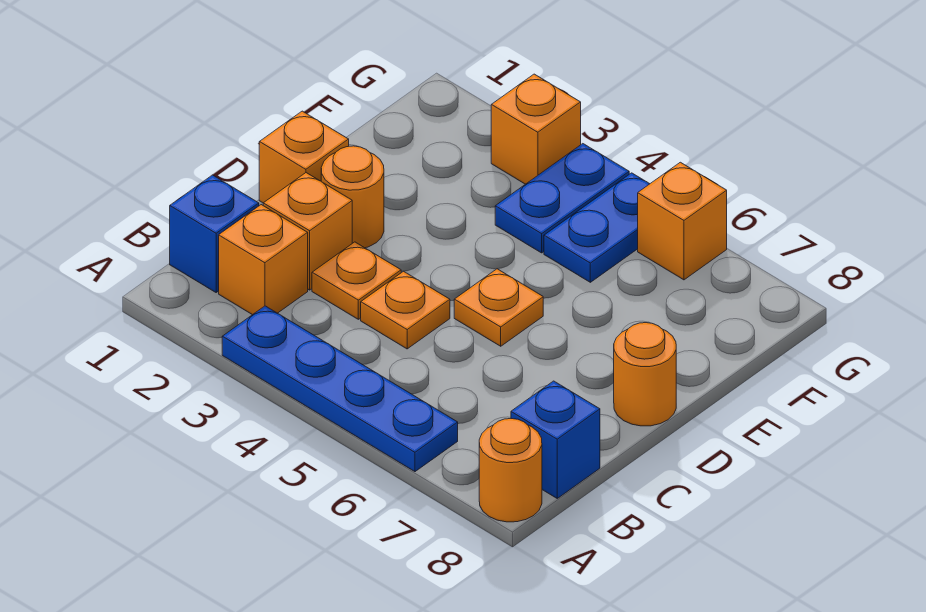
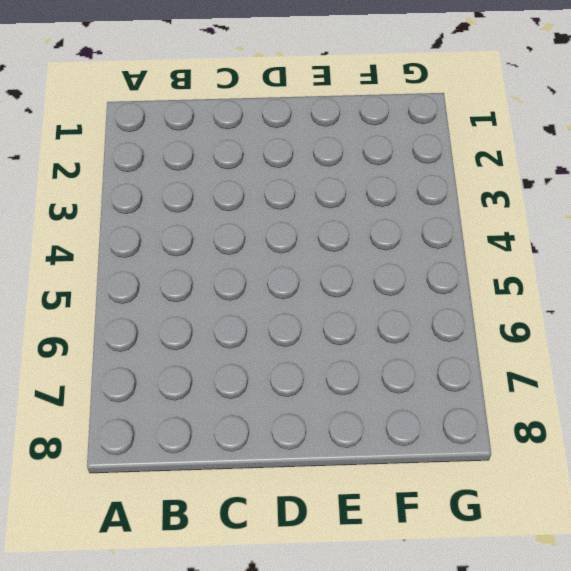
none -> blue 1x4 plate [222,306,458,472]
none -> orange 1x1 round brick [479,419,542,522]
none -> blue 1x1 brick [170,175,259,292]

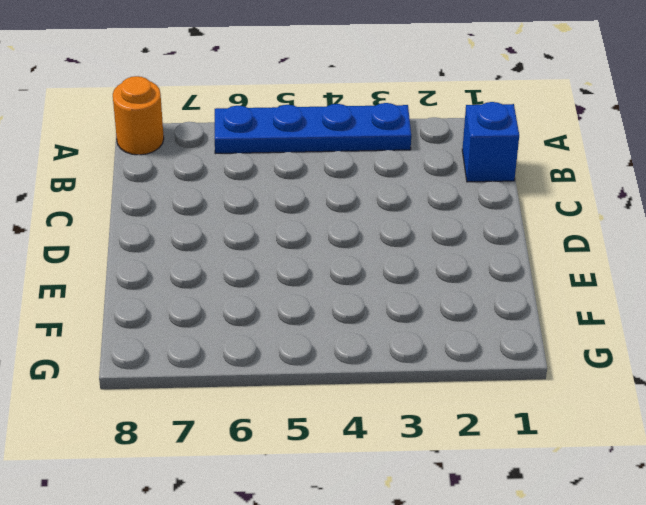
none -> orange 1x1 brick [219,205,308,315]
none -> blue 1x1 brick [511,381,600,498]
none -> orange 1x1 brick [263,173,352,290]

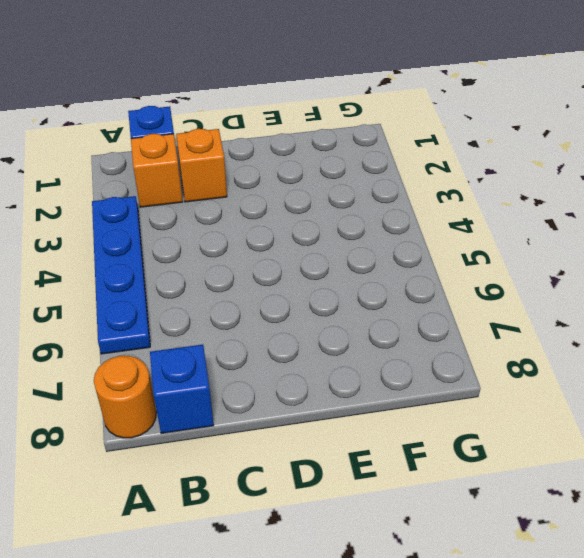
none -> orange 1x1 plate [312,242,401,319]
none -> orange 1x1 plate [361,271,450,349]
none -> orange 1x1 brick [259,111,349,203]

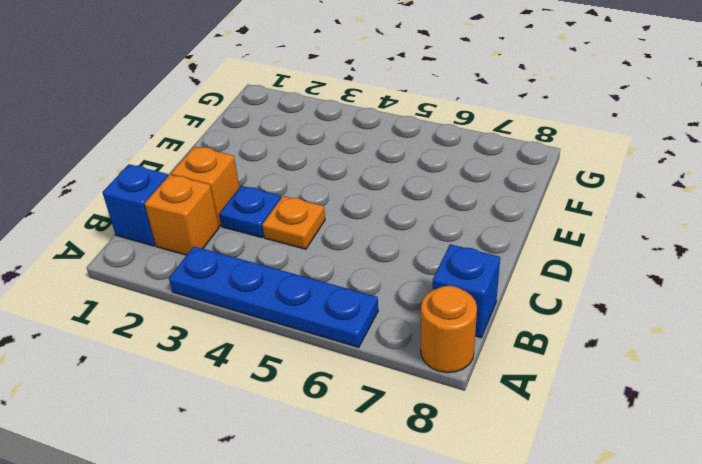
blue 1x1 plate [219,186,281,238] -> orange 1x1 plate [312,242,401,319]
none -> orange 1x1 brick [259,111,349,203]
none -> orange 1x1 round brick [321,146,384,248]
none -> orange 1x1 plate [454,269,543,346]

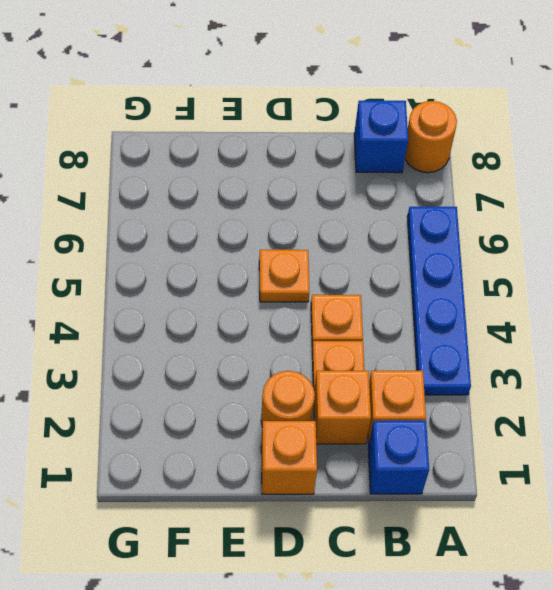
none -> orange 1x1 round brick [614,323,676,426]
none -> blue 1x2 plate [495,144,629,253]
none -> blue 1x2 plate [544,173,649,282]

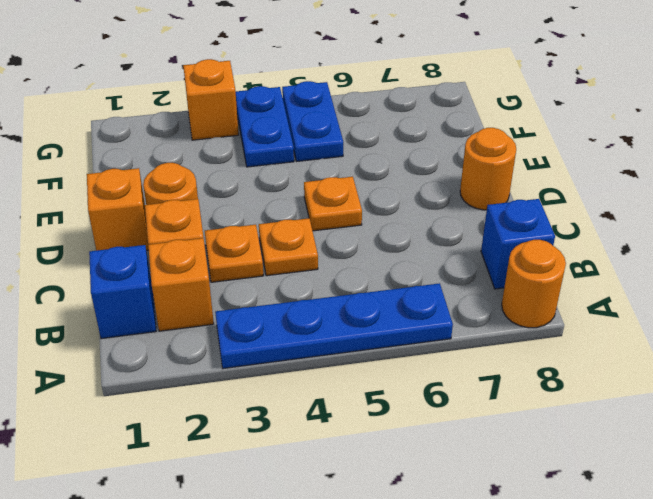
none -> orange 1x1 brick [638,162,727,280]

